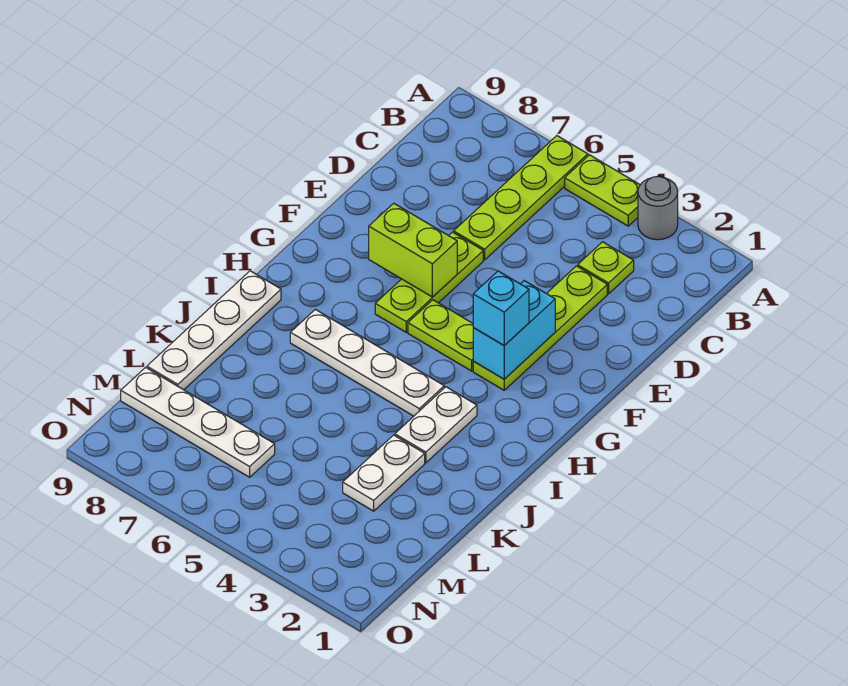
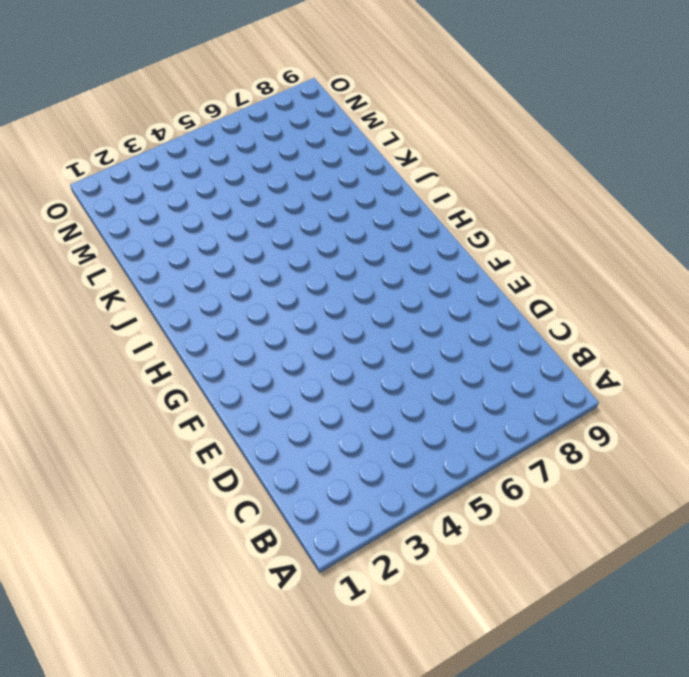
none -> grey 1x1 round brick [638,177,678,240]
none -> lime 1x2 plate [565,155,640,226]
none -> lime 1x4 plate [454,136,588,260]

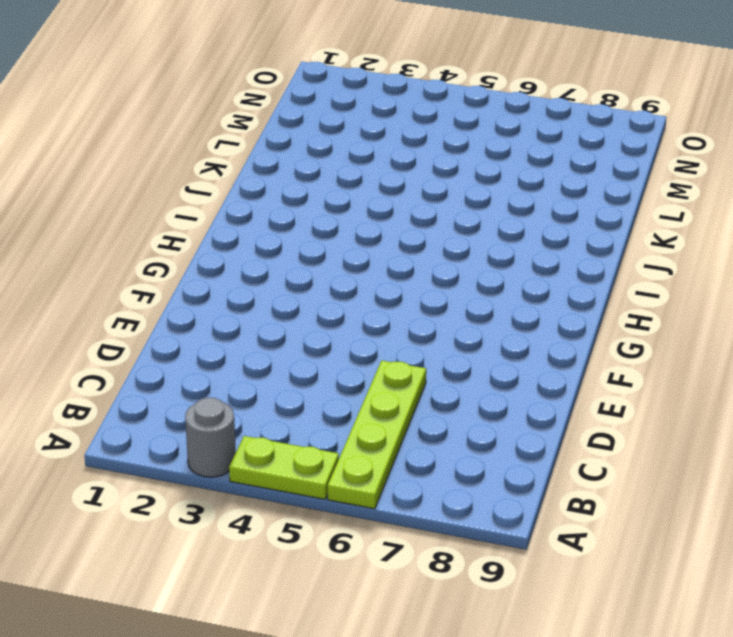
none -> lime 1x1 plate [578,242,634,294]
none -> lime 1x4 plate [473,266,607,390]
none -> lime 1x3 plate [375,232,483,332]

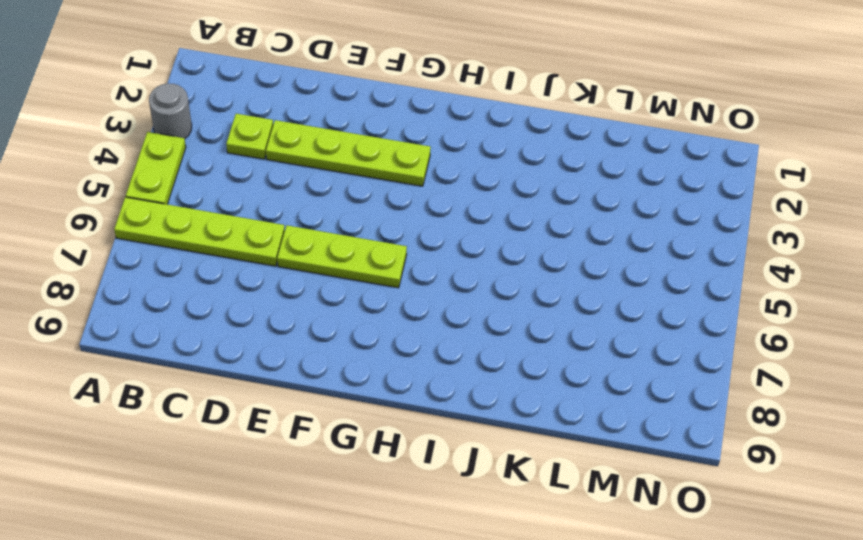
none -> lime 1x2 plate [408,300,474,371]
none -> white 1x2 plate [395,387,477,463]
none -> white 1x4 plate [290,309,444,416]

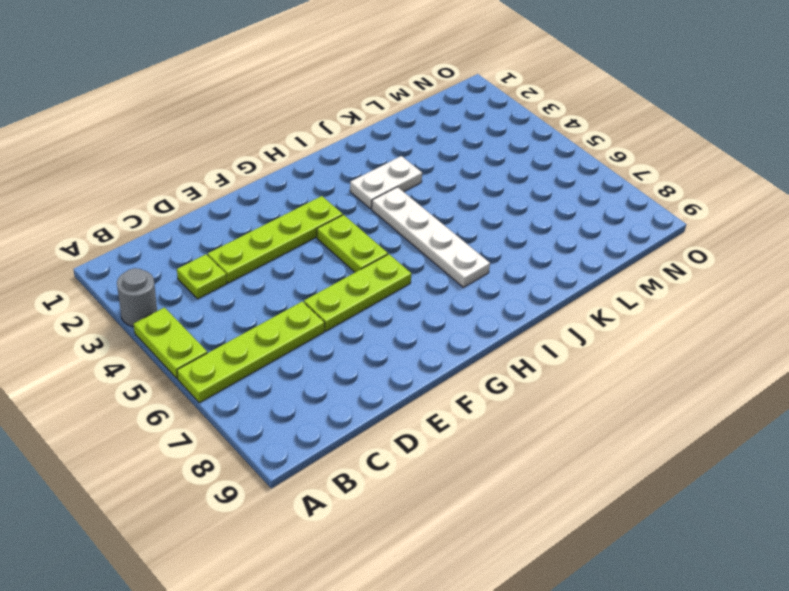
none -> white 1x4 plate [147,271,281,390]
none -> white 1x2 plate [343,435,425,511]
none -> white 1x4 plate [121,367,275,477]

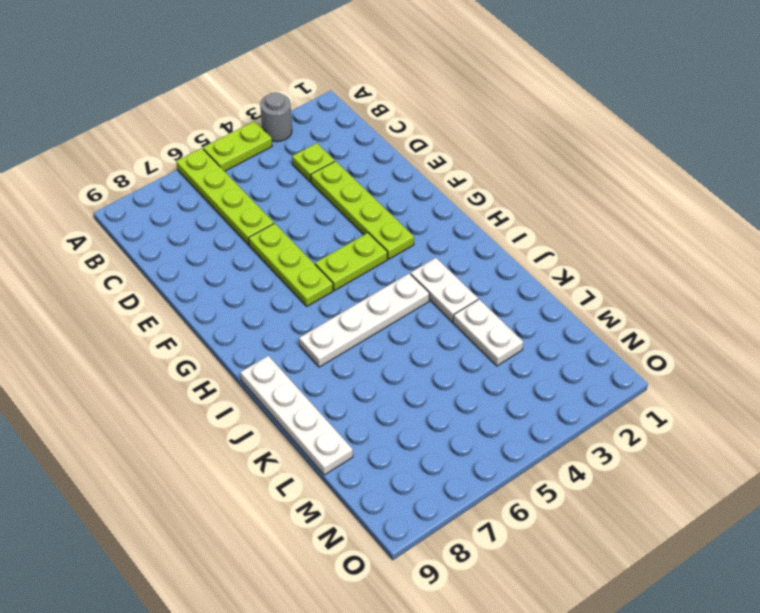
none -> white 1x4 plate [121,367,275,477]
none -> cyan 1x2 brick [473,281,555,379]
none -> lime 1x2 brick [369,203,457,297]

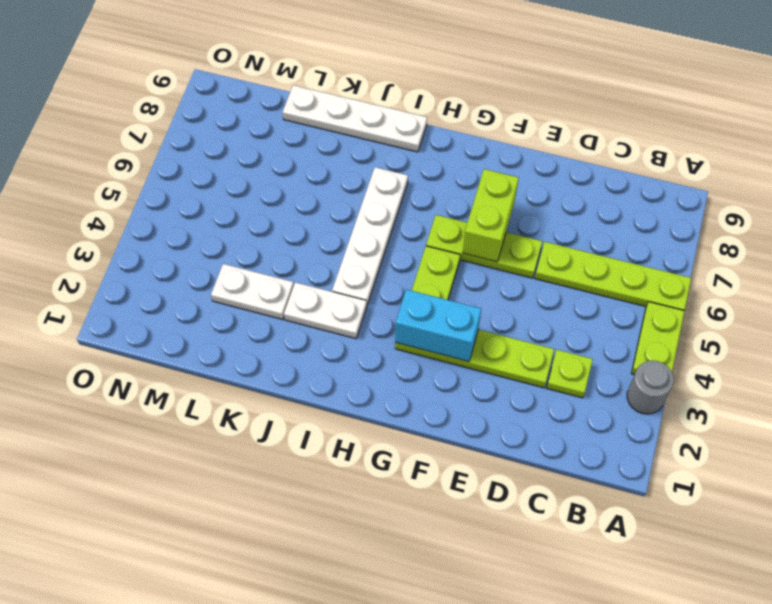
none -> white 1x4 plate [121,367,275,477]
none -> cyan 1x1 brick [473,271,529,345]

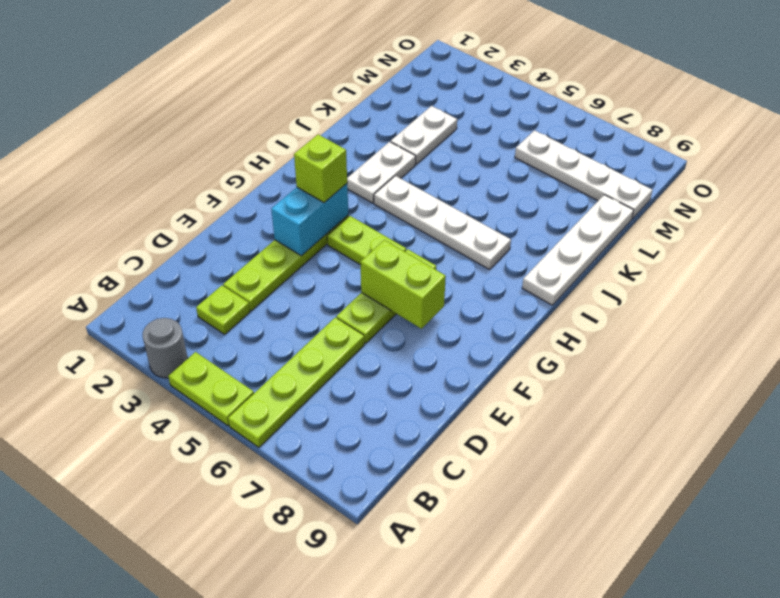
lime 1x1 brick [294,134,347,203] -> cyan 1x1 brick [473,271,529,345]

